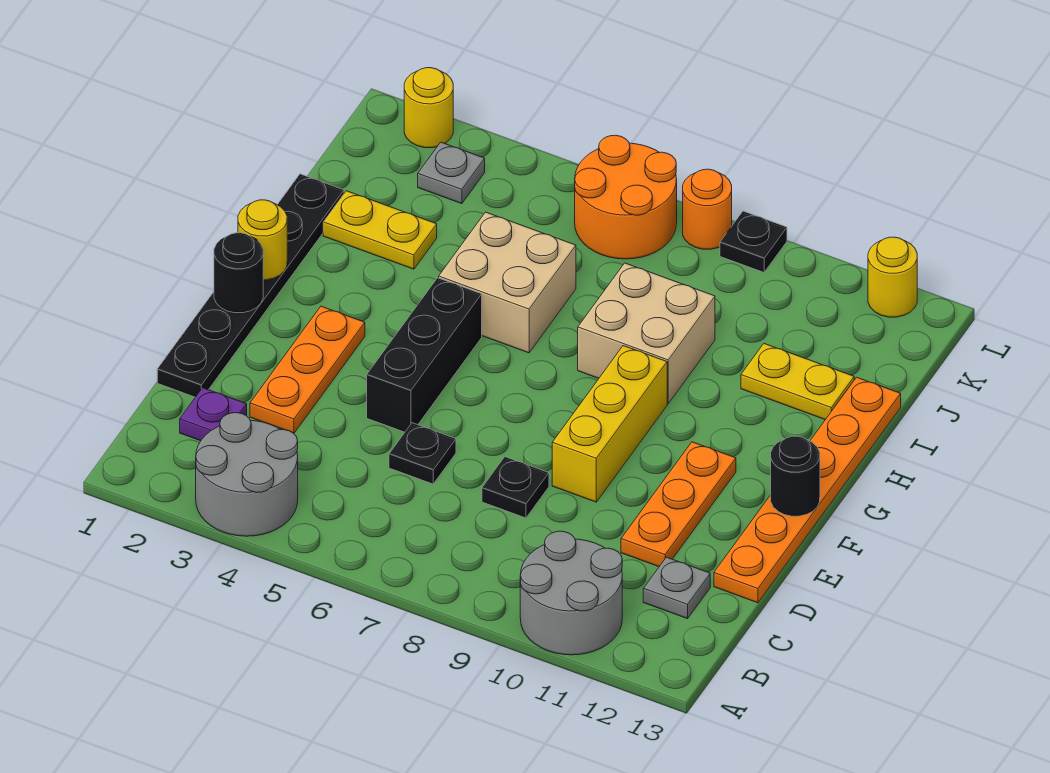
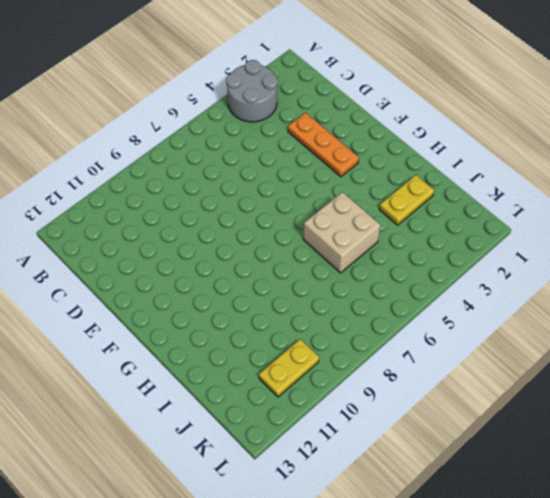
yellow 1x2 plate [259,339,319,397] -> yellow 1x2 plate moved to [741,344,854,420]
none -> grey 2x2 round brick [520,531,622,655]
none -> purple 1x1 plate [180,388,247,441]
none -> grey 1x1 plate [643,557,710,619]

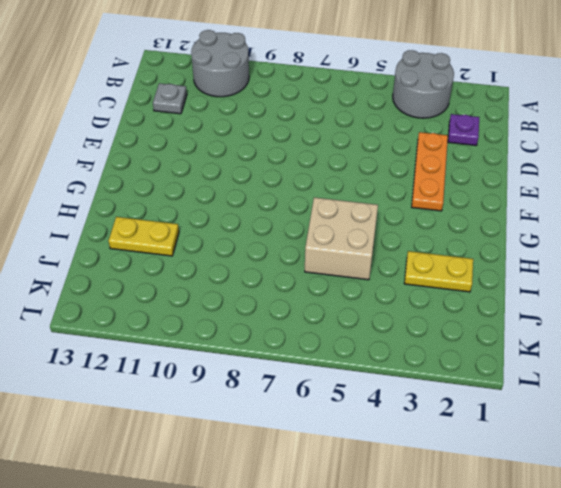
none -> black 1x6 plate [157,174,344,397]
none -> black 1x1 plate [389,423,456,484]
none -> black 1x1 plate [482,457,549,518]

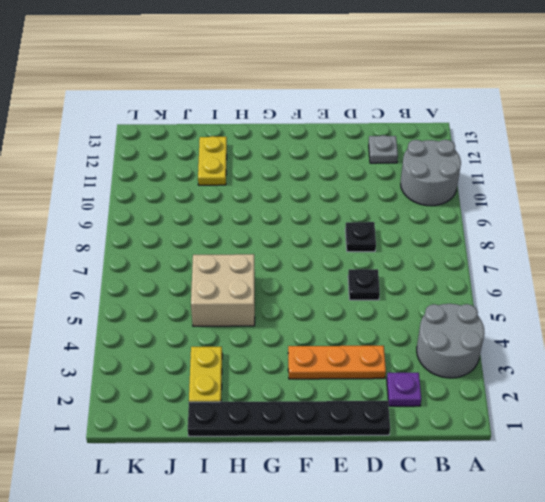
none -> orange 1x3 plate [621,442,736,567]
none -> orange 1x6 plate [714,377,901,603]
none -> black 1x3 brick [367,278,482,432]

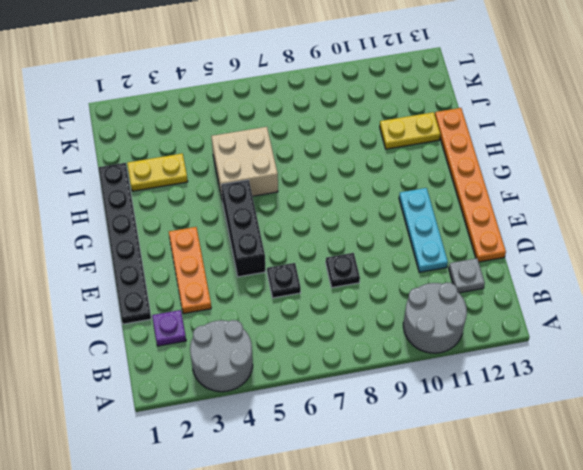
cyan 1x3 plate [399,188,448,272] -> orange 1x3 plate [621,442,736,567]
none -> yellow 1x3 brick [552,346,667,502]
none -> tan 2x2 brick [578,263,715,404]
none -> grey 1x1 plate [418,142,485,204]

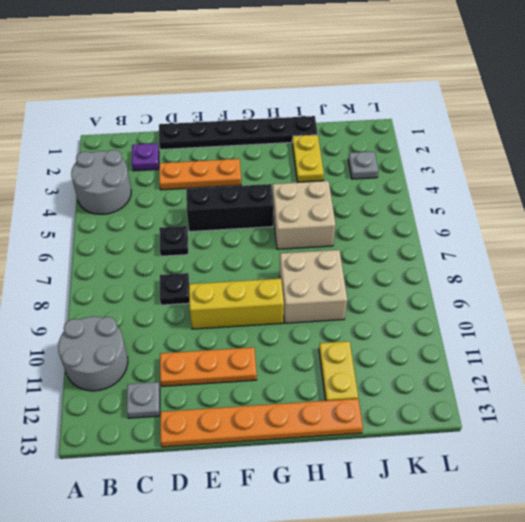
none -> orange 2x2 round brick [575,135,677,259]
none -> yellow 1x1 round brick [404,68,453,148]
none -> orange 1x1 round brick [683,169,732,249]

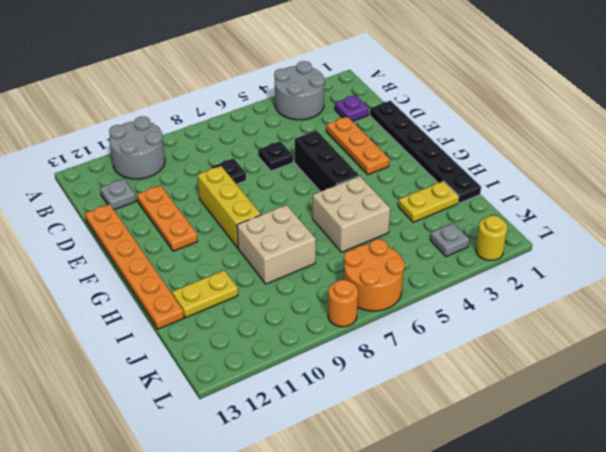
none -> black 1x1 plate [720,211,787,272]
none -> yellow 1x1 round brick [868,237,917,317]
none -> black 1x1 round brick [214,233,263,313]

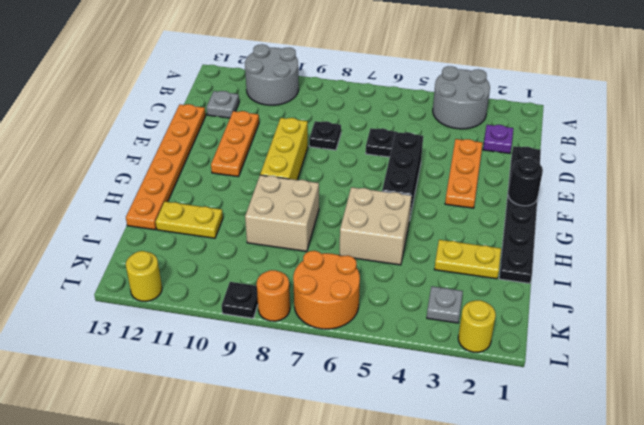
none -> black 1x1 round brick [771,436,820,516]
none -> yellow 1x1 round brick [238,200,287,280]

